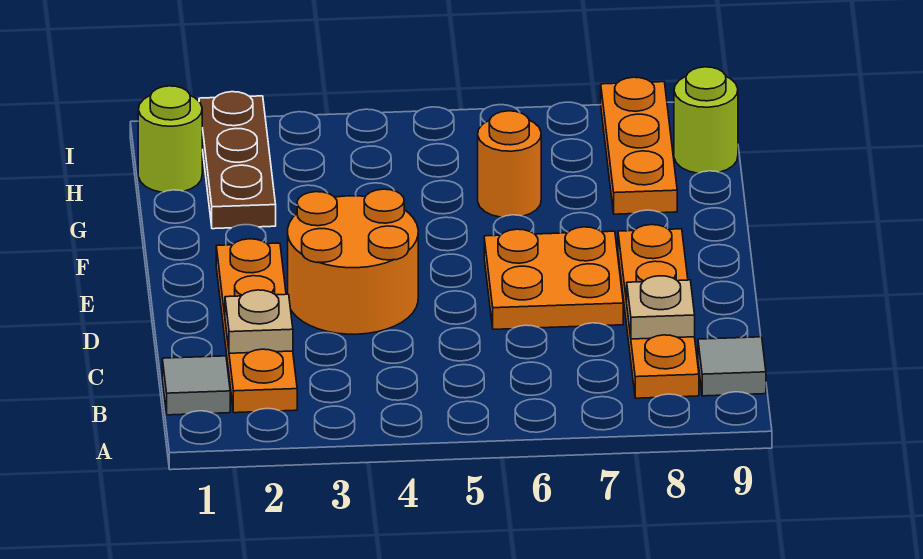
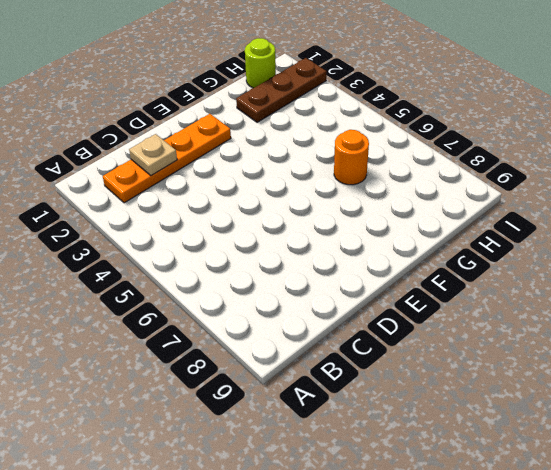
none -> grey 1x1 tile [162,356,230,415]
none -> orange 1x4 plate [618,225,699,398]
none -> grey 1x1 tile [698,337,766,396]

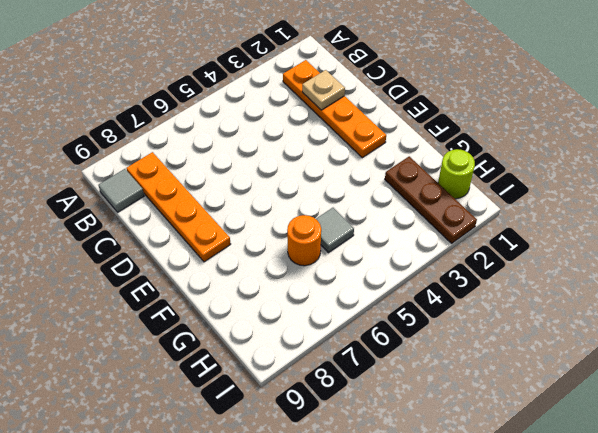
grey 1x1 tile [316,208,354,253] -> grey 1x1 tile moved to [162,356,230,415]
none -> orange 2x2 round brick [288,189,418,334]
none -> orange 2x2 plate [484,227,623,329]
none -> orange 1x3 plate [601,77,677,214]

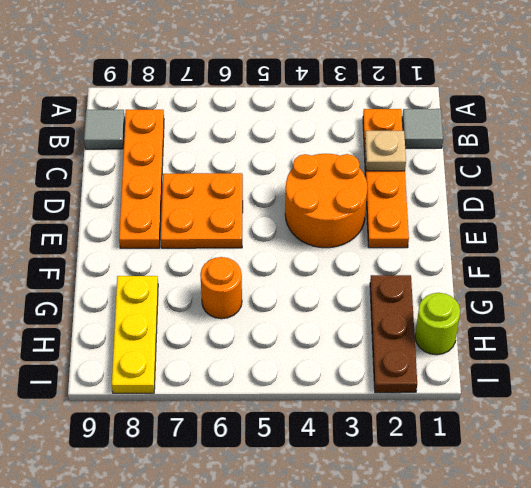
yellow 1x3 plate [112,276,158,393] -> orange 1x3 plate [601,77,677,214]
none -> lime 1x1 round brick [674,67,738,173]
none -> tan 1x1 plate [627,276,695,339]

